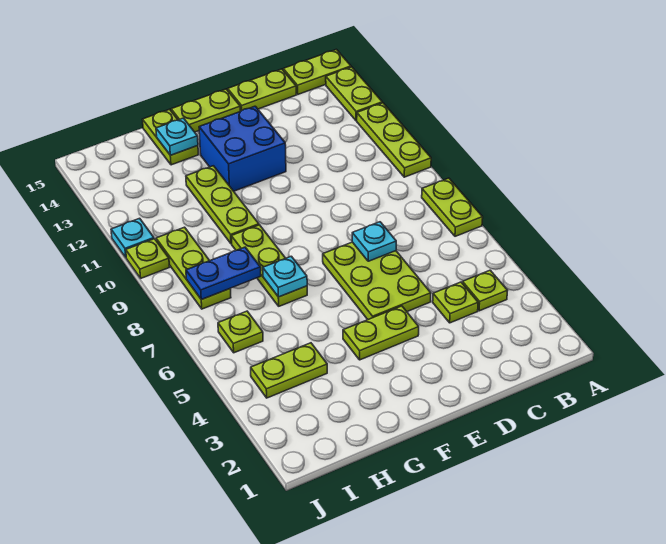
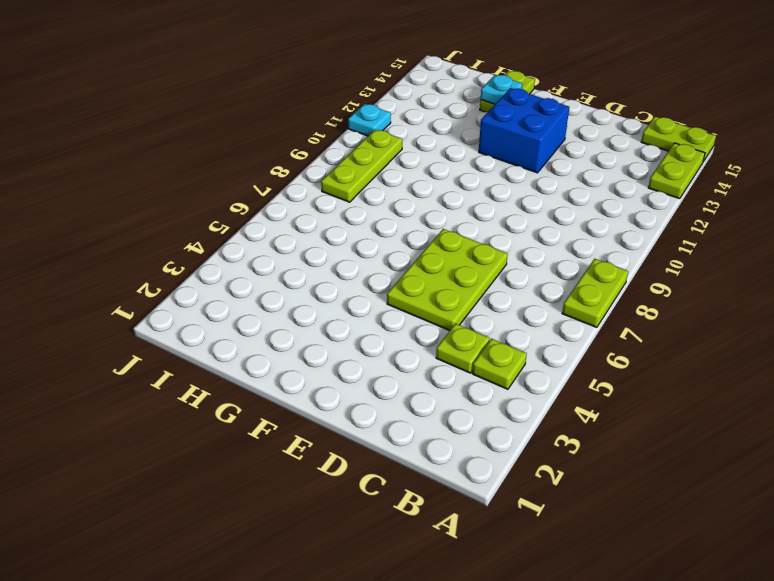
none -> lime 1x3 plate [357,103,431,177]
none -> lime 1x2 plate [228,69,296,112]
none -> lime 1x2 plate [343,306,419,360]

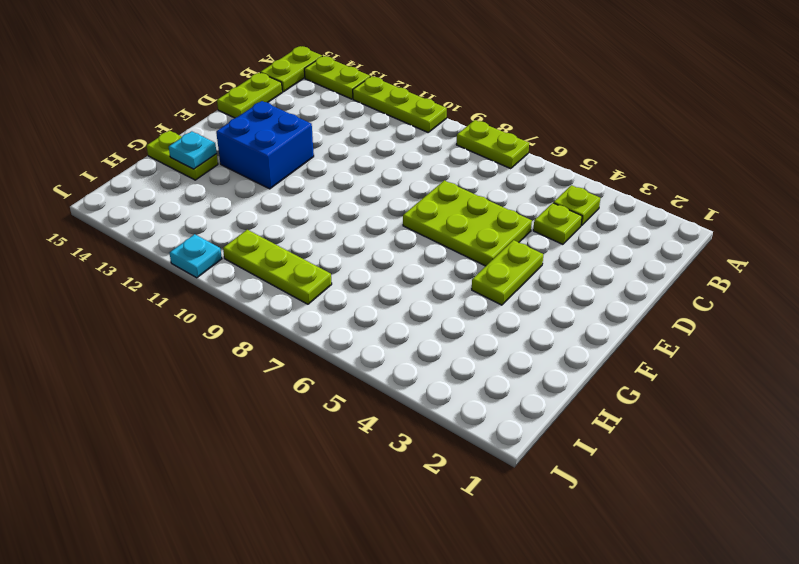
none -> lime 1x2 plate [171,89,240,132]
none -> lime 1x3 plate [231,225,307,306]
none -> lime 1x3 plate [186,166,259,244]

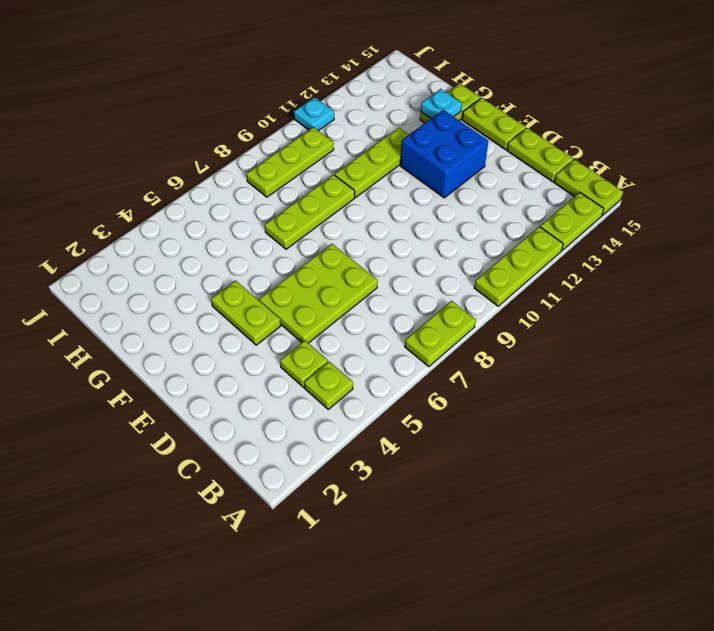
none -> lime 1x2 plate [251,343,327,398]
none -> lime 1x1 plate [218,311,263,353]
none -> lime 1x1 plate [126,239,170,278]

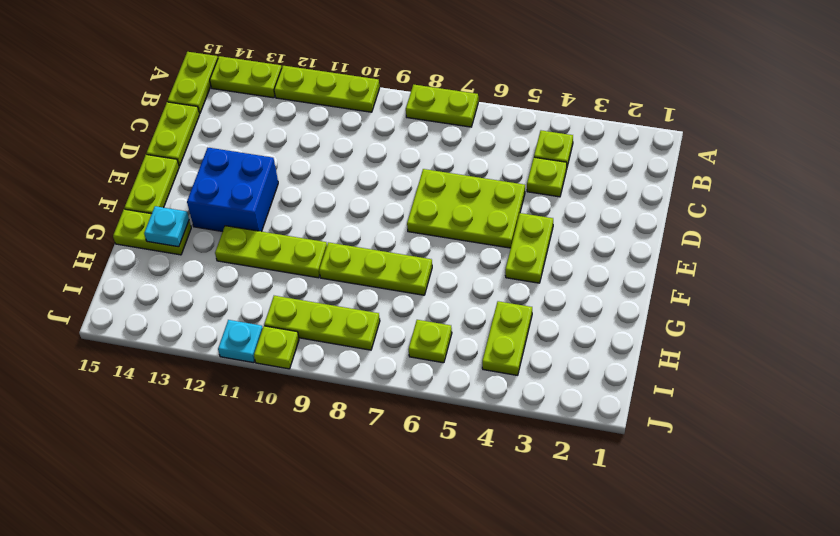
none -> cyan 1x1 plate [352,222,396,261]
none -> cyan 1x1 plate [263,256,307,297]
none -> blue 1x2 plate [186,247,261,300]

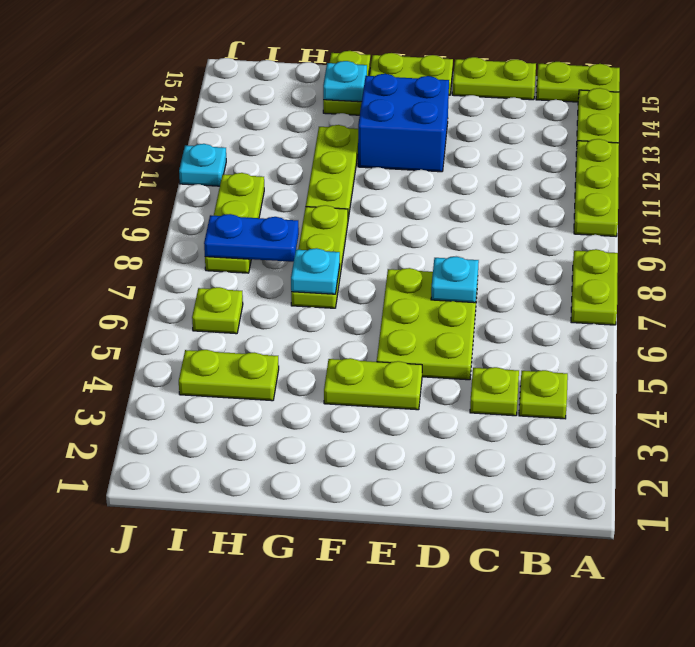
none -> lime 1x1 plate [126,239,170,278]

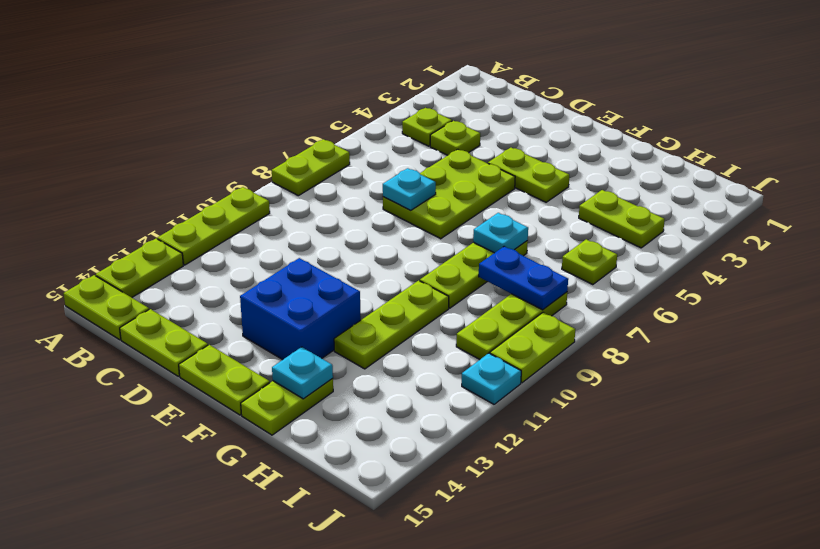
lime 1x2 plate [490,312,575,383] -> lime 1x1 plate [126,239,170,278]

